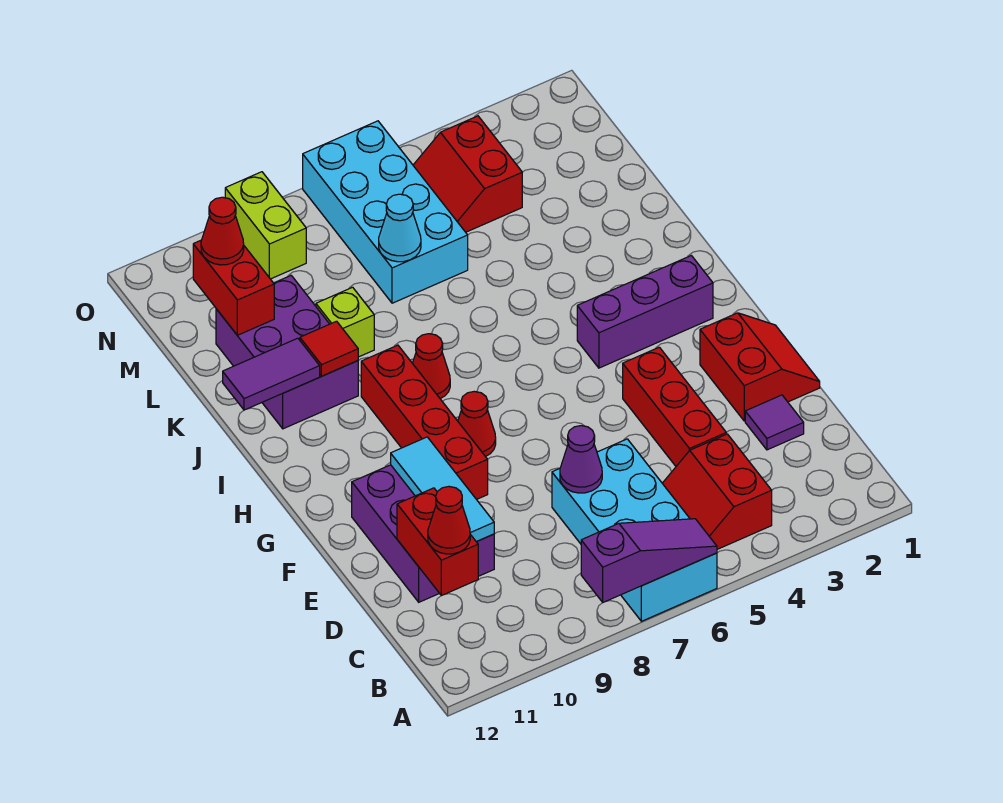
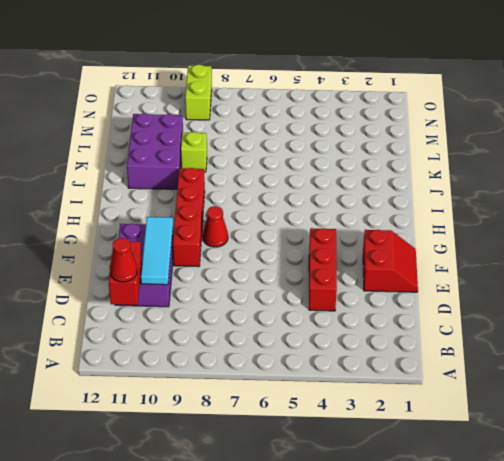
none -> cyan 2x4 brick [552,439,717,621]
none -> red 2x2 slope [662,434,772,549]
none -> purple 1x1 tile [745,395,804,450]

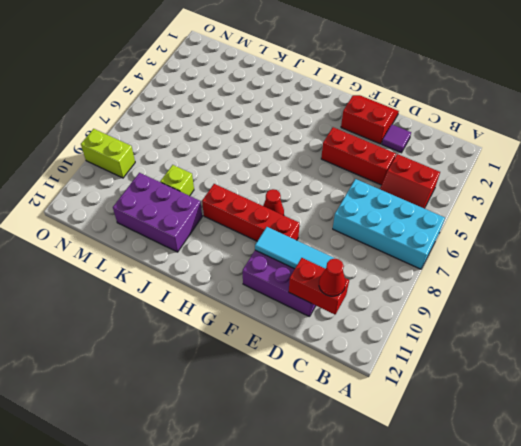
none -> purple 1x3 brick [577,256,713,368]
none -> red 1x1 cone [412,334,450,399]
none -> cyan 2x4 brick [303,121,468,303]

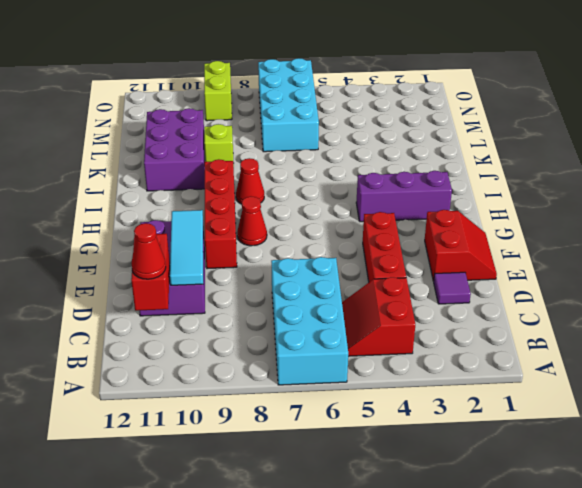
none -> red 2x2 slope [413,116,522,232]
none -> purple 1x3 slope [581,519,717,602]
none -> purple 1x1 cone [560,426,602,493]

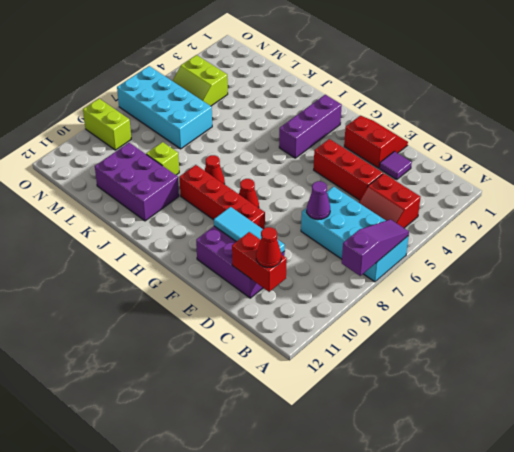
lime 2x2 slope [173,55,228,106] -> red 2x2 slope [413,116,522,232]
none -> red 1x1 tile [300,321,358,376]
none -> purple 1x2 tile [223,338,320,410]
none -> cyan 1x1 cone [379,194,421,262]

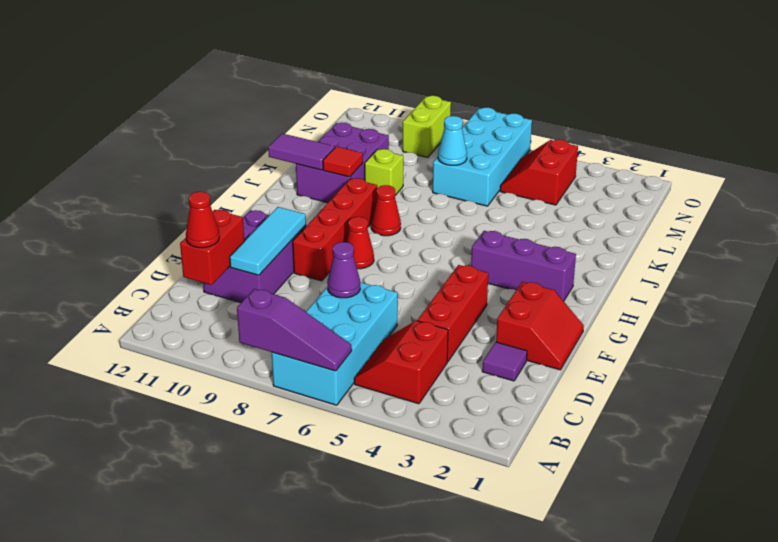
none -> red 1x2 brick [193,240,274,335]
none -> red 1x1 cone [201,197,244,265]

